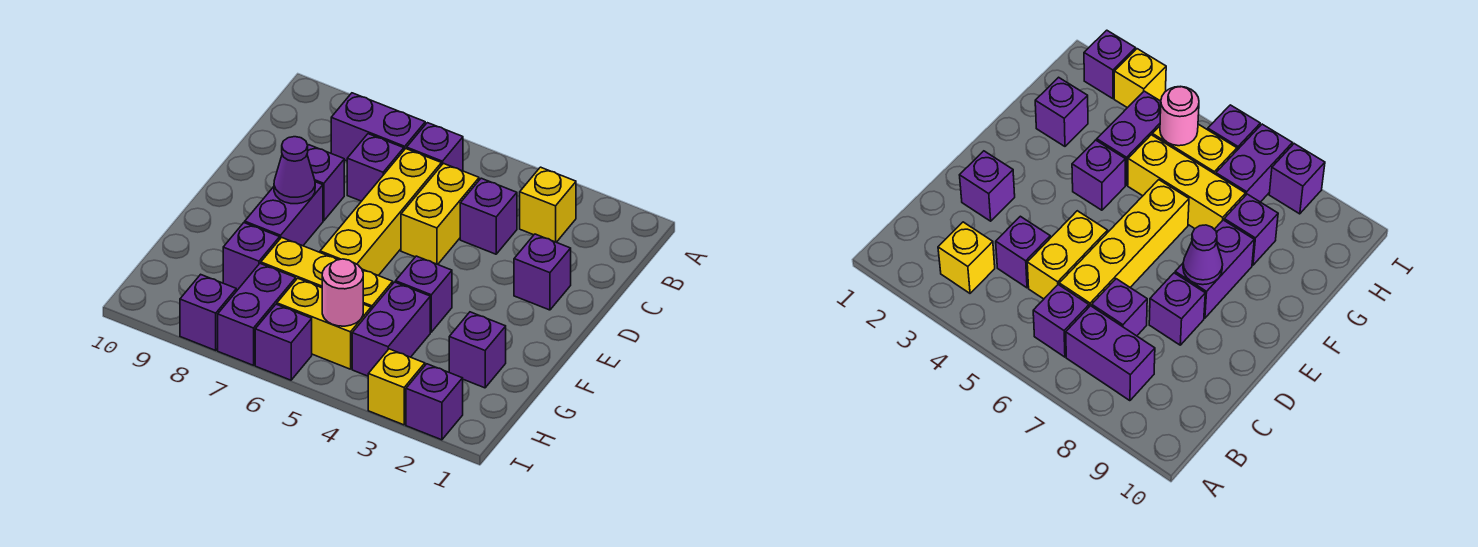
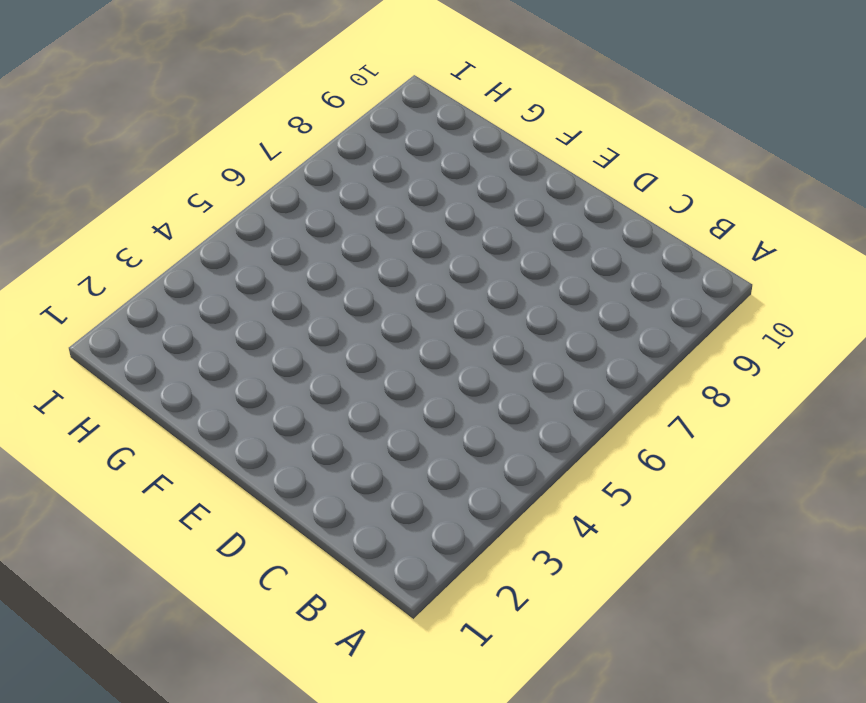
none -> yellow 1x1 brick [520,167,576,242]
none -> purple 1x1 brick [407,123,463,171]
none -> purple 1x2 brick [331,93,425,161]

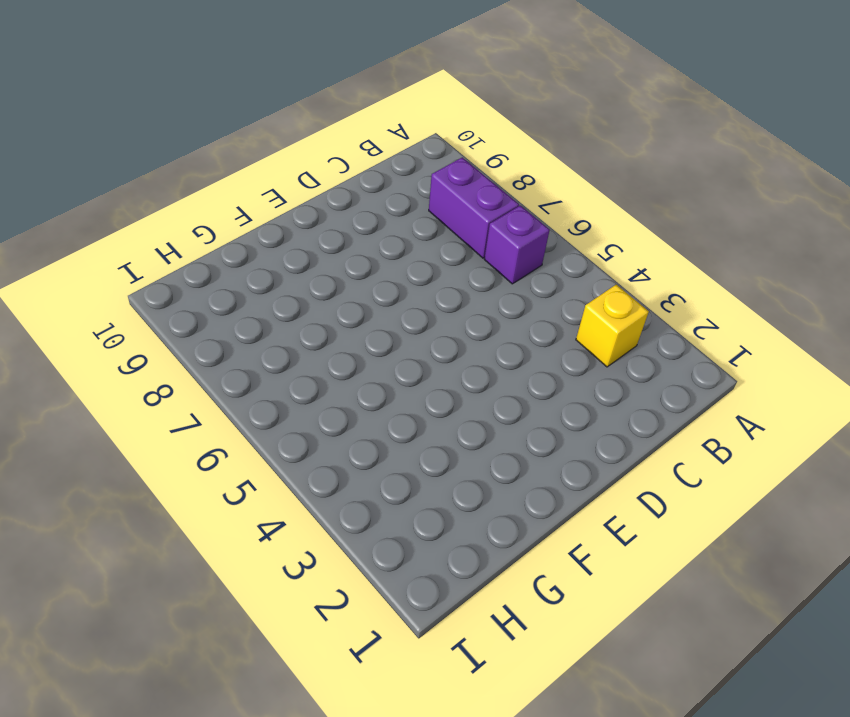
none -> purple 1x1 brick [460,178,517,254]
none -> yellow 1x2 brick [401,163,479,264]
none -> yellow 1x4 brick [320,149,441,276]

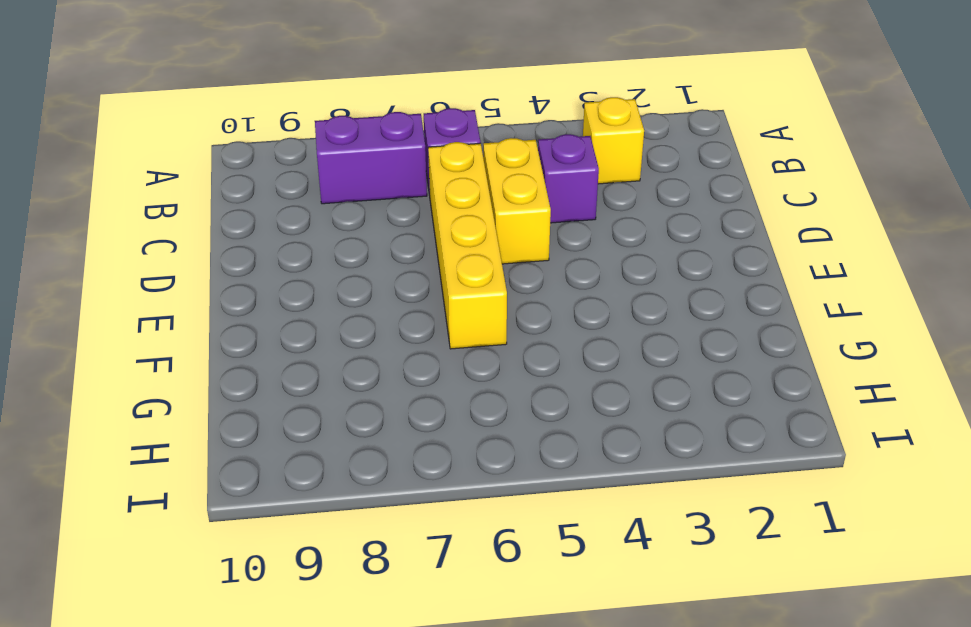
none -> purple 1x1 brick [347,134,404,201]
none -> purple 1x1 brick [514,234,571,310]
none -> purple 1x1 brick [307,145,344,221]

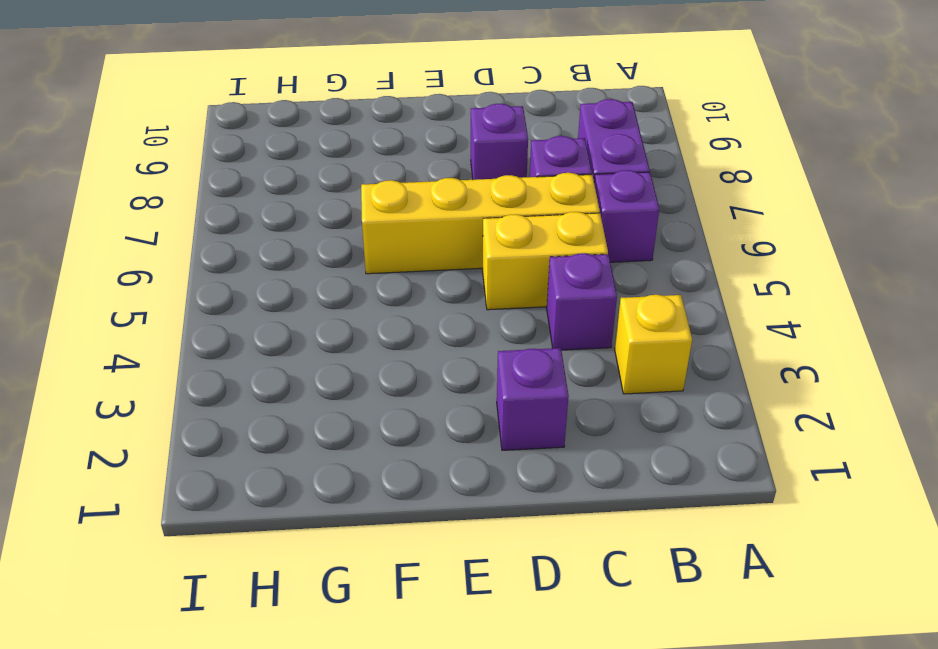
none -> purple 1x2 brick [245,182,323,246]
none -> purple 1x1 brick [396,256,452,332]
none -> purple 1x1 brick [449,312,506,388]

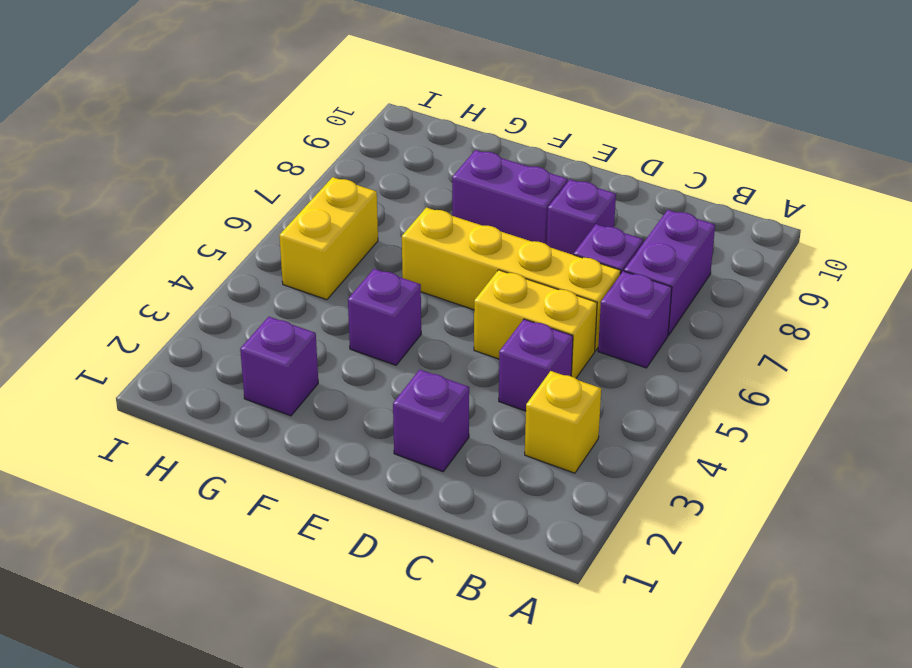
none -> purple 1x2 brick [352,282,430,376]
none -> yellow 1x3 brick [261,238,393,310]
none -> purple 1x1 brick [223,223,280,290]

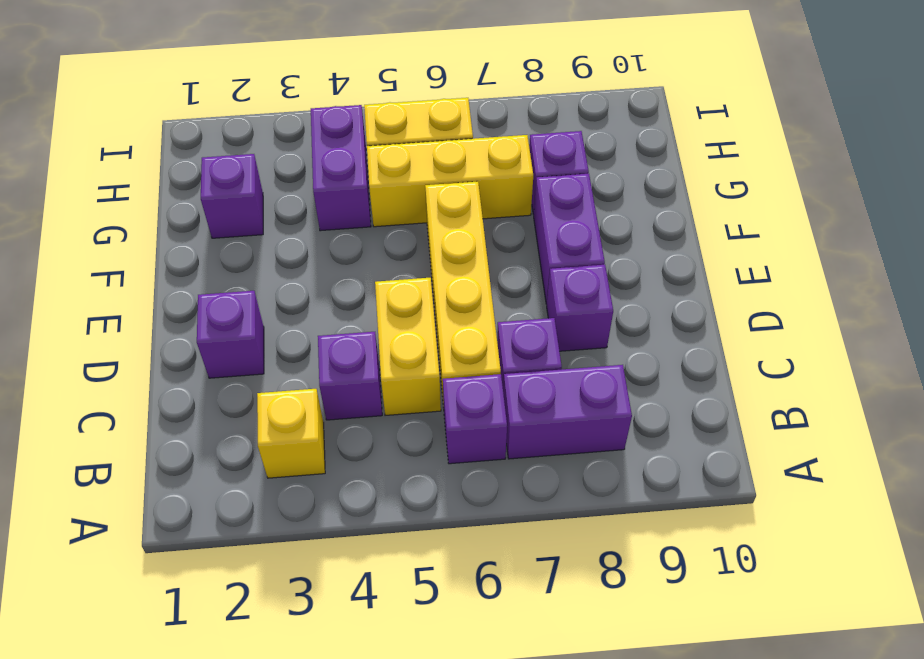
none -> purple 1x1 brick [396,256,452,332]
none -> purple 1x2 brick [218,264,296,365]
none -> purple 1x1 brick [406,364,463,440]

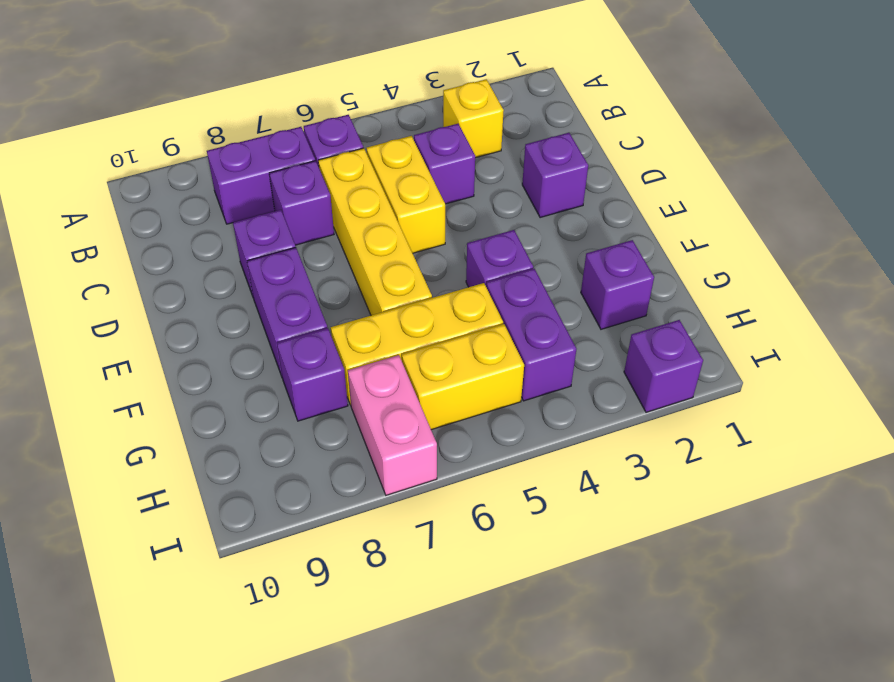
pink 1x2 brick [348,355,437,495] -> purple 1x2 brick [218,264,296,365]
none -> yellow 1x1 brick [368,349,425,425]
none -> purple 1x1 brick [255,304,312,380]
none -> purple 1x1 brick [180,274,236,350]

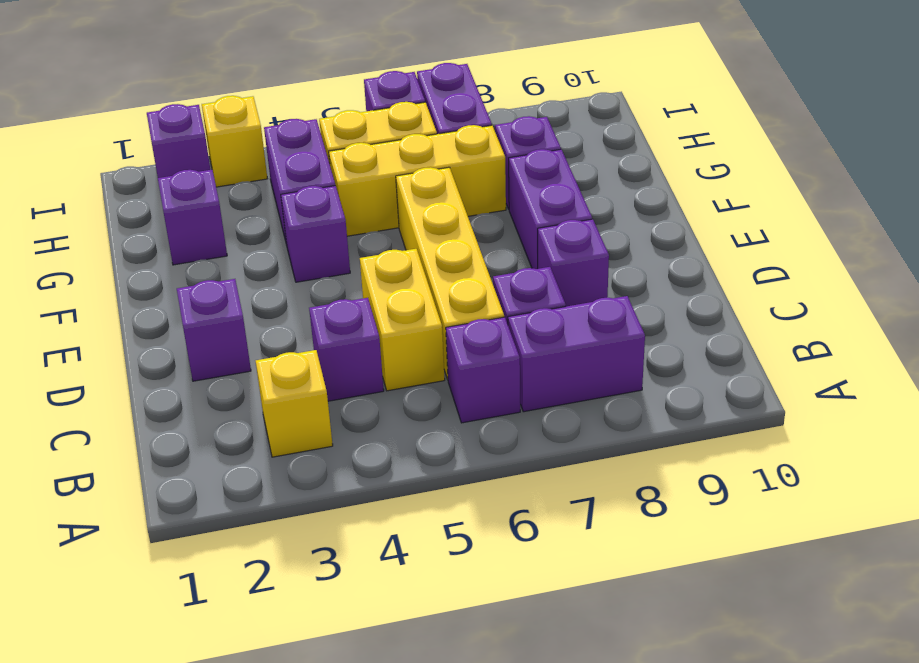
none -> purple 1x1 brick [180,274,236,350]
none -> purple 1x1 cone [274,137,315,204]
none -> pink 1x1 round brick [322,259,363,326]

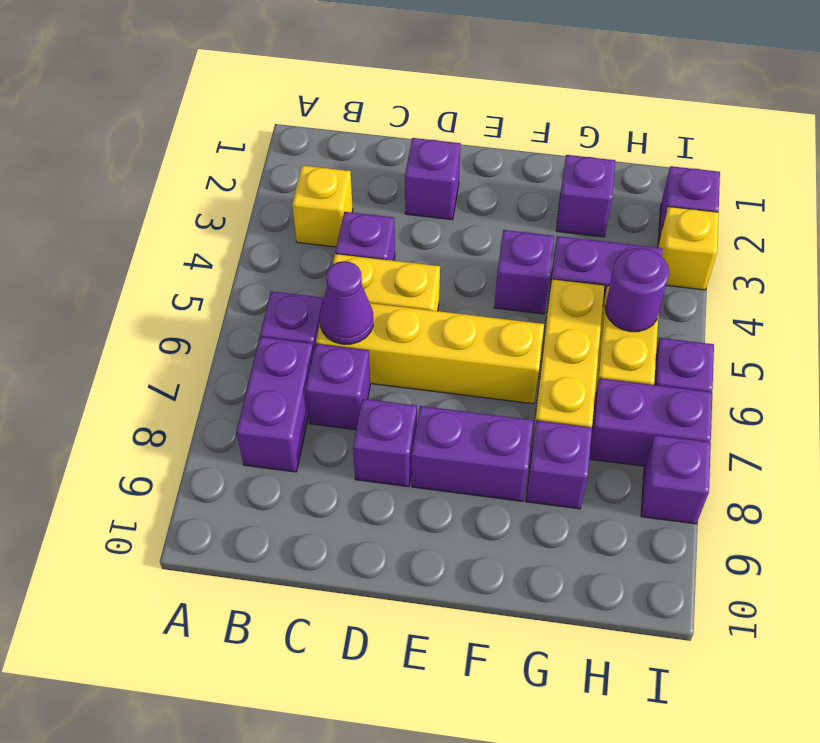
purple 1x1 cone [320,261,373,344] -> purple 1x1 cone moved to [274,137,315,204]
purple 1x1 round brick [605,248,669,332] -> pink 1x1 round brick [322,259,363,326]

